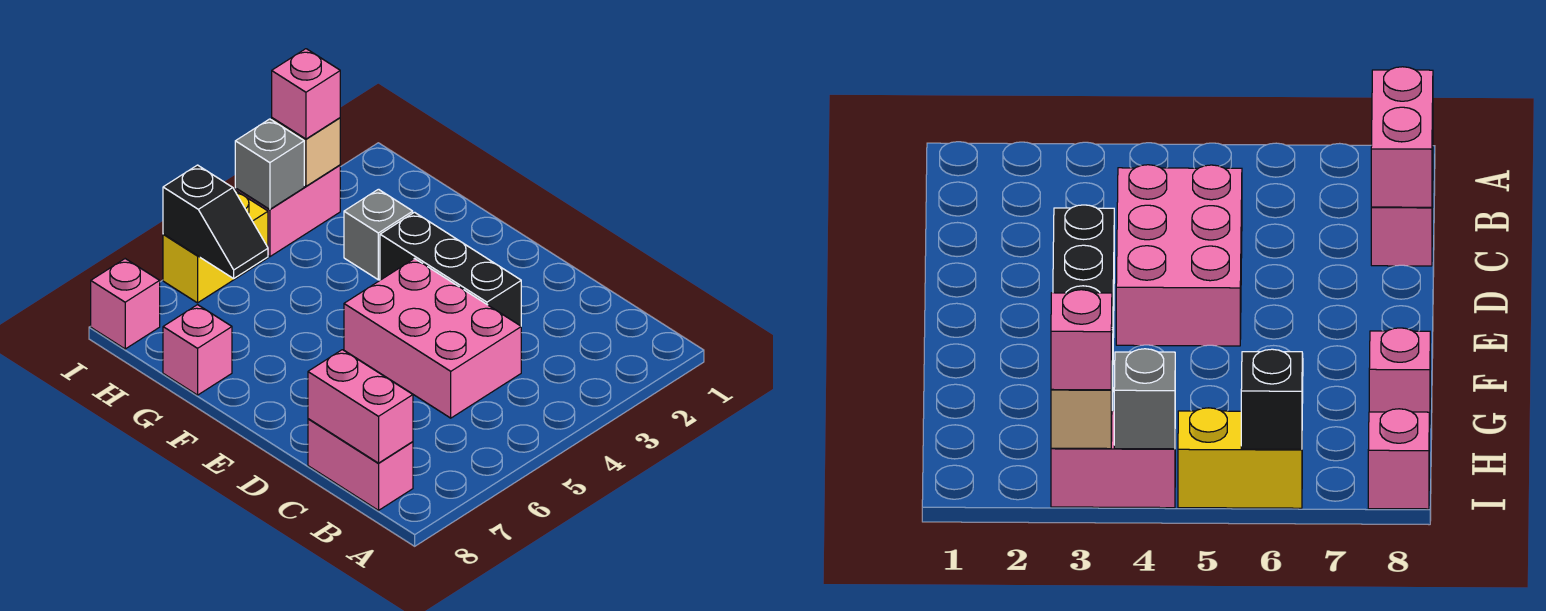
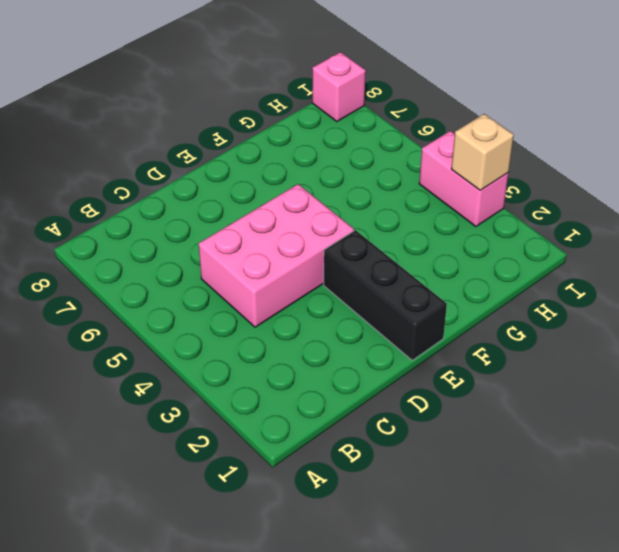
black 1x3 brick [324,230,447,360] -> black 1x3 brick turned to [380,212,521,326]
none -> pink 1x2 brick [308,419,413,510]
none -> grey 1x1 brick [344,189,413,280]
none -> pink 1x1 brick [163,305,232,395]

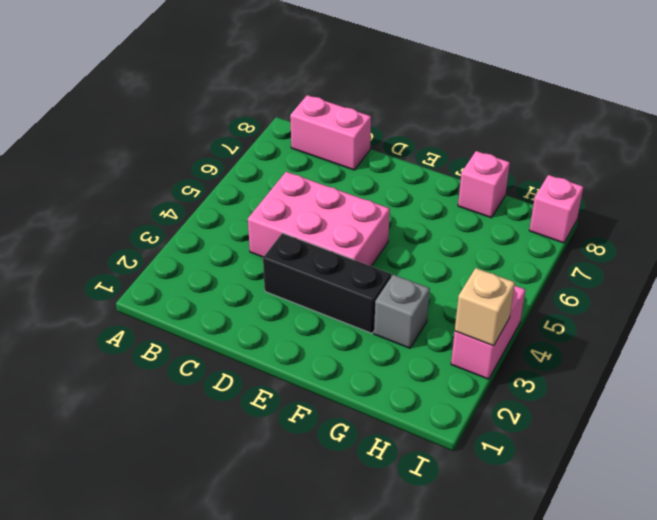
none -> yellow 1x2 brick [163,190,268,303]
none -> pink 1x2 brick [308,350,413,463]
none -> black 1x2 slope [163,165,268,278]

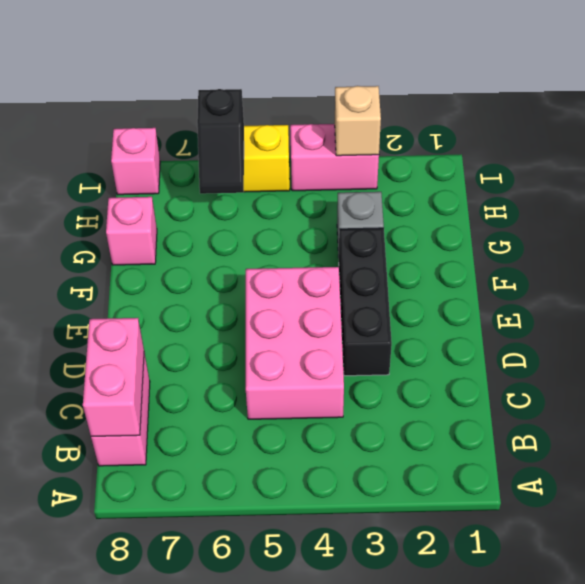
none -> grey 1x1 brick [235,119,304,209]
none -> pink 1x1 brick [272,49,340,139]

